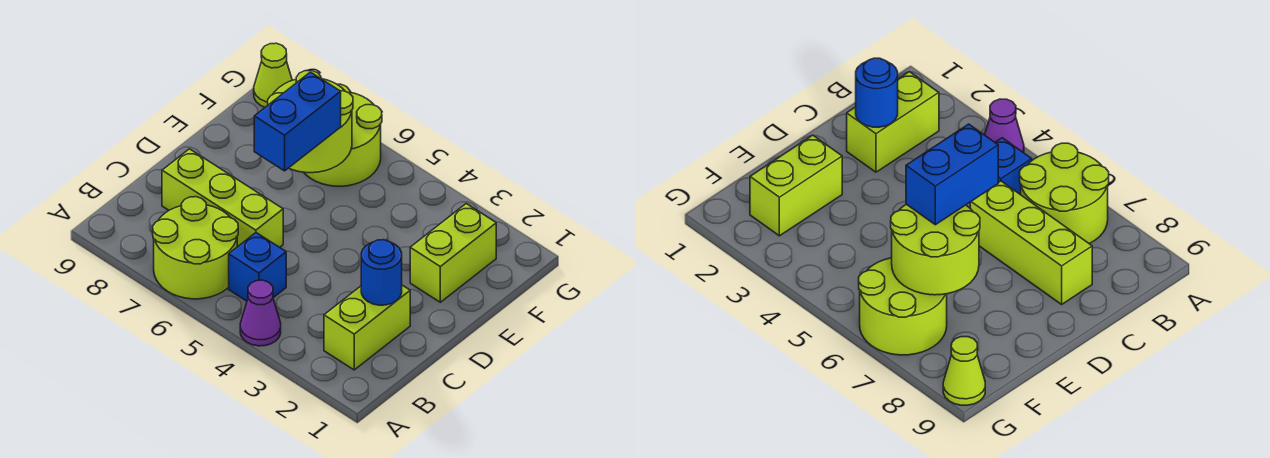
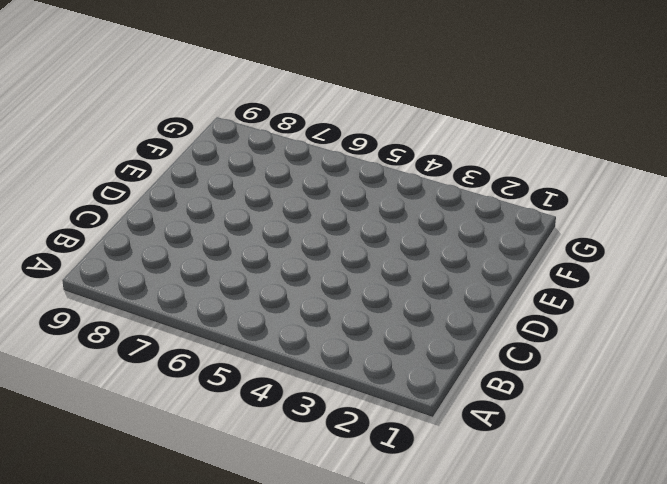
none -> purple 1x1 cone [240,280,281,346]
none -> lime 2x2 round brick [153,197,238,299]

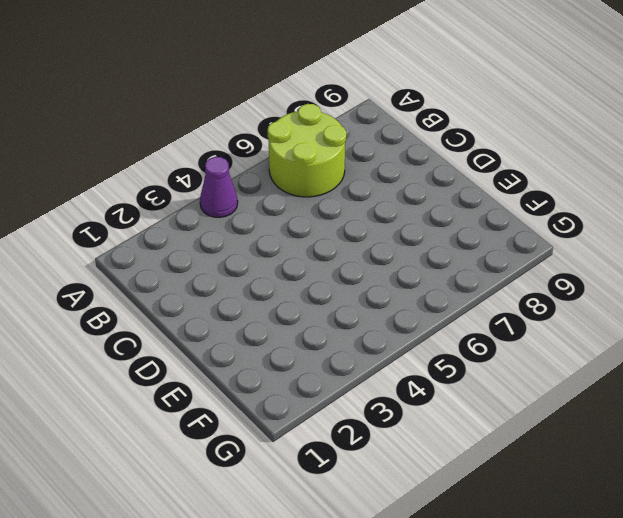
none -> lime 1x2 brick [324,285,410,370]
none -> blue 1x1 brick [229,233,286,301]

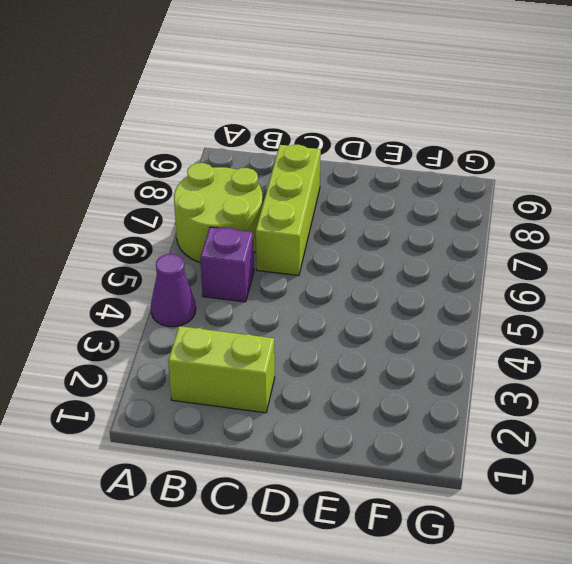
purple 1x1 brick [200,227,254,302] -> blue 1x1 brick [229,233,286,301]
none -> lime 1x2 brick [410,204,496,302]
none -> lime 2x2 round brick [304,84,382,186]

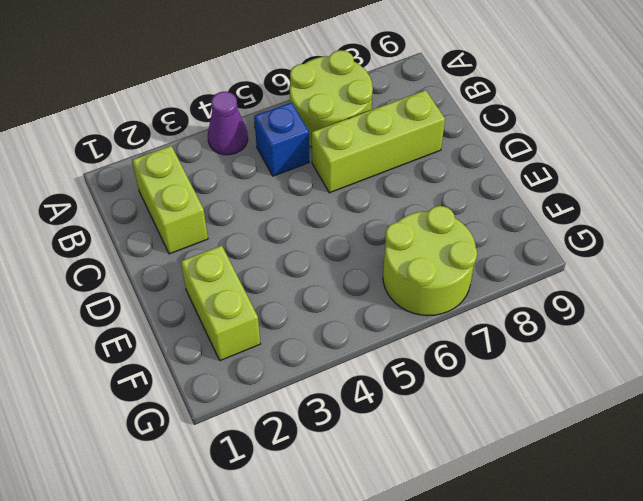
none -> lime 1x1 cone [254,43,292,107]
none -> blue 1x1 round brick [361,240,402,305]

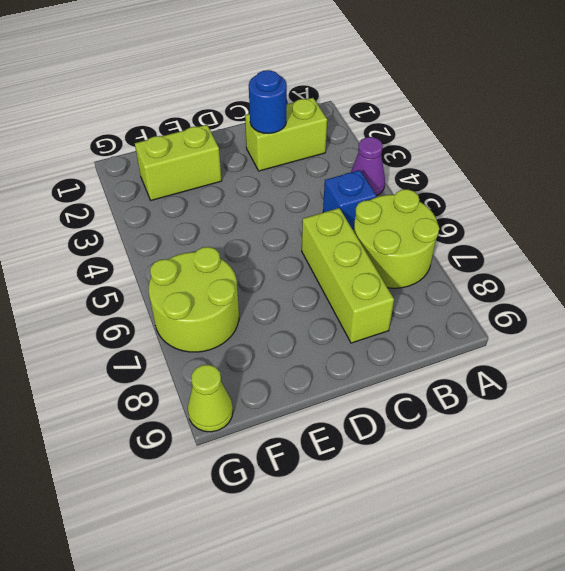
none -> lime 2x2 round brick [268,70,353,173]
none -> blue 1x2 brick [254,72,341,171]

